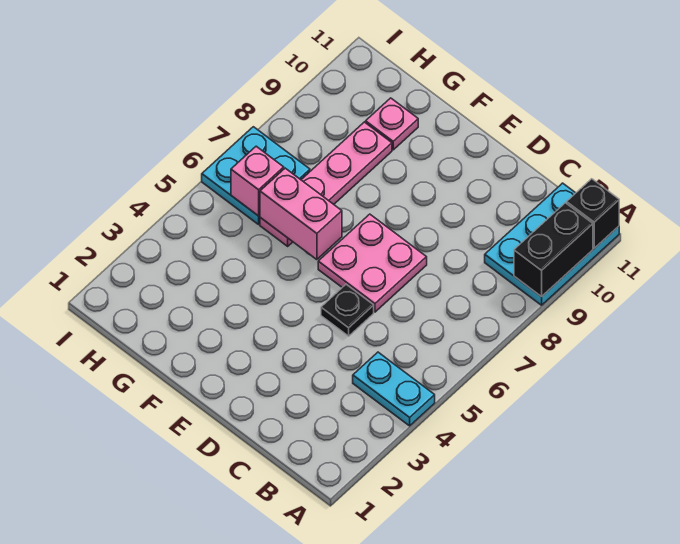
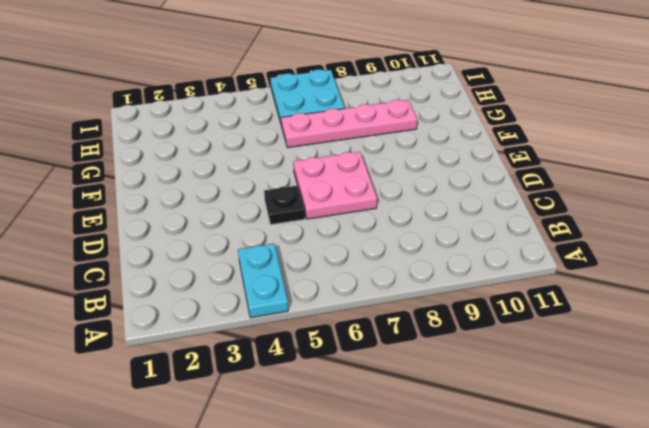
none -> cyan 2x3 plate [485,183,619,305]
none -> pink 1x1 plate [366,98,418,150]

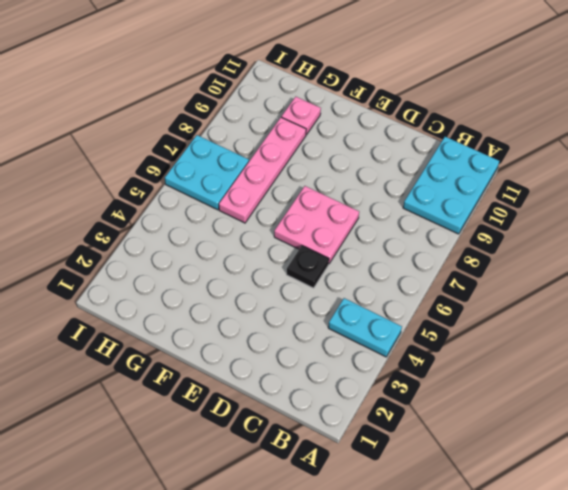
none -> black 1x2 brick [514,203,593,297]
none -> black 1x1 brick [567,179,619,248]

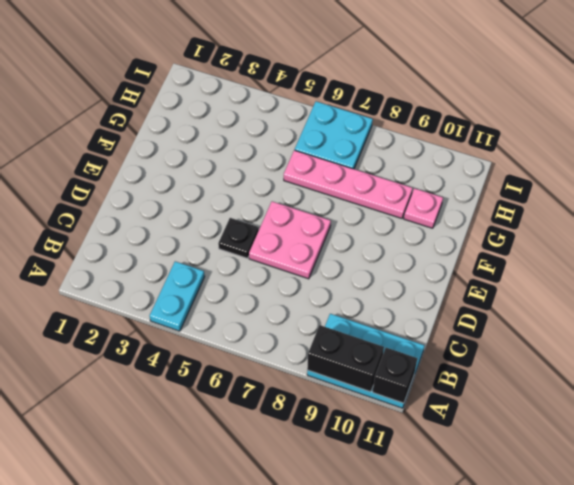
none -> pink 1x2 brick [260,168,342,260]
none -> pink 1x1 brick [231,146,284,216]

